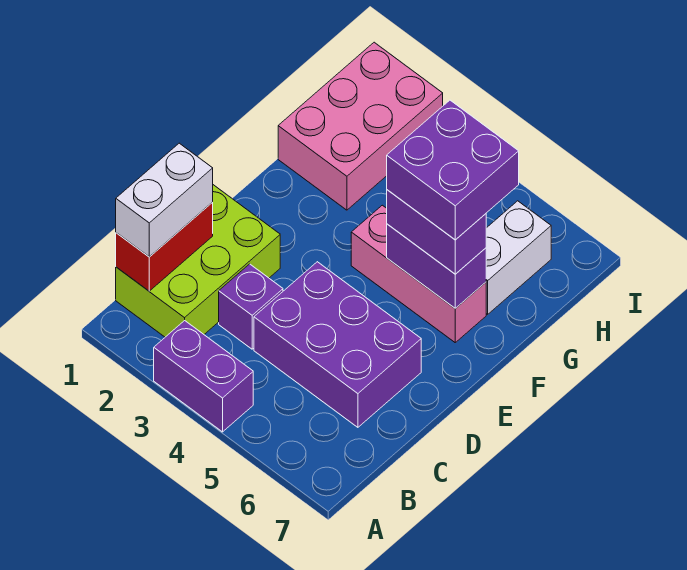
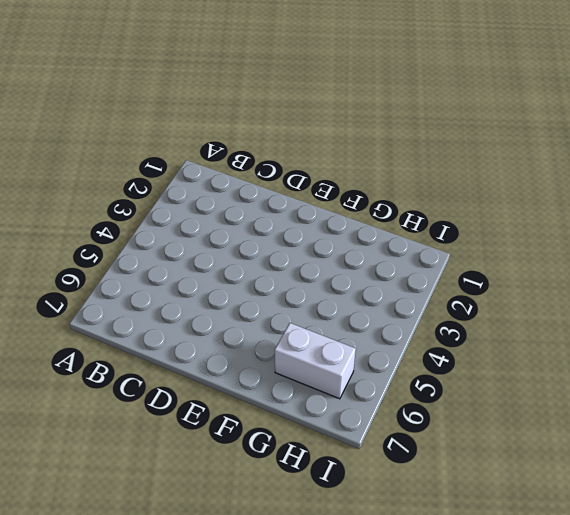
none -> purple 1x2 brick [154,321,253,432]
none -> lime 2x3 brick [116,185,280,337]
none -> purple 1x1 brick [219,264,283,349]

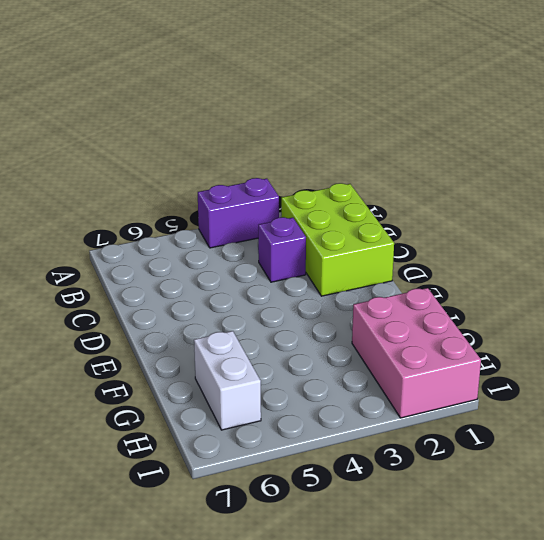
none -> purple 2x3 brick [254,262,421,427]
none -> pink 1x3 brick [351,205,486,342]
none -> red 1x2 brick [116,202,213,291]

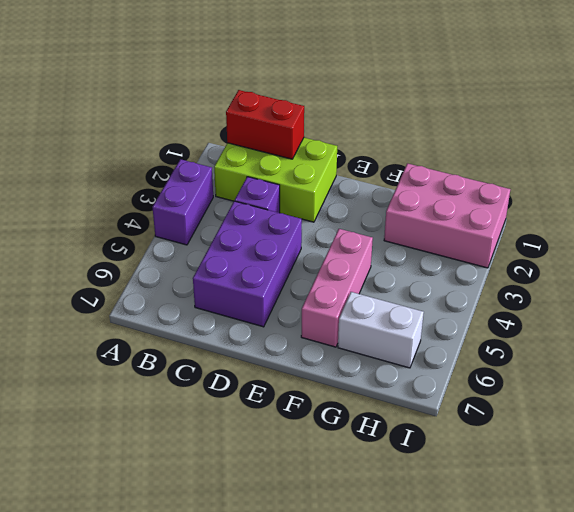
none -> purple 1x2 brick [387,224,486,308]
none -> white 1x2 brick [116,143,213,257]
none -> purple 1x2 brick [387,190,486,274]

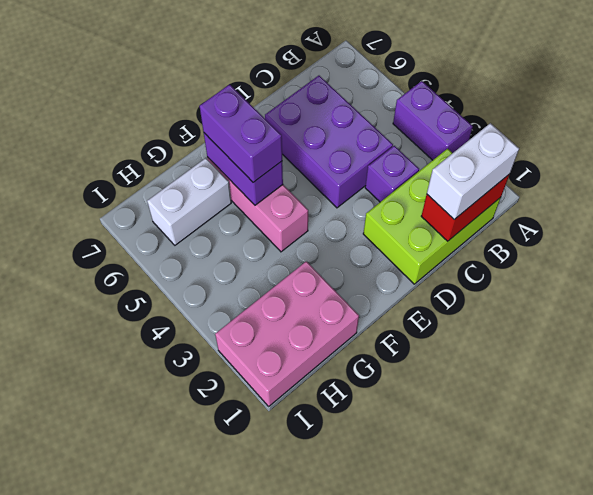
none -> purple 2x2 brick [387,100,519,240]

